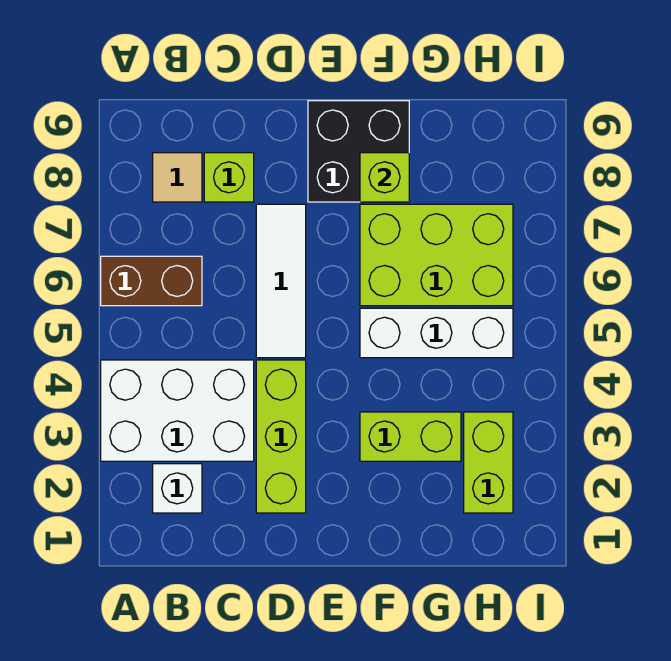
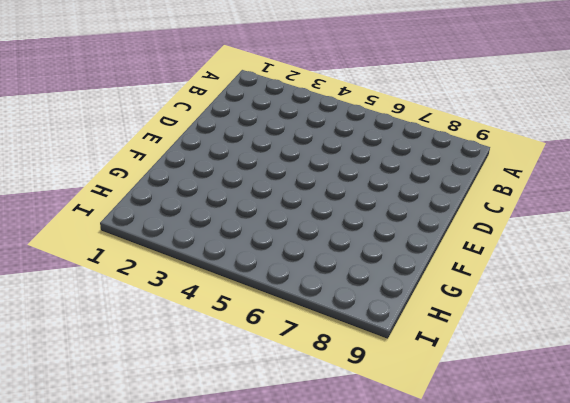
none -> white 2x3 brick [101,360,254,461]
none -> brown 1x2 brick [101,256,202,306]
none -> white 1x1 brick [153,464,202,513]

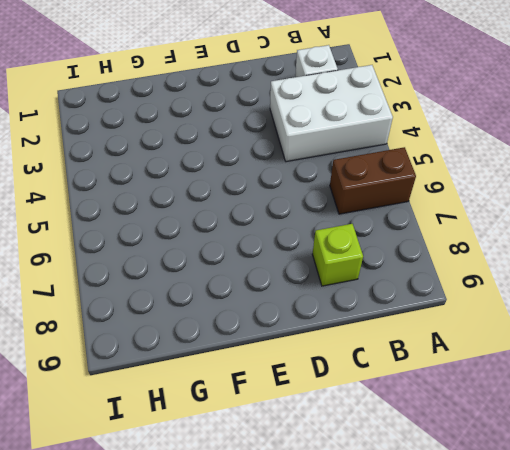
none -> tan 1x1 tile [153,153,202,202]
none -> lime 1x3 brick [256,360,306,513]
none -> white 1x3 tile [256,204,306,358]

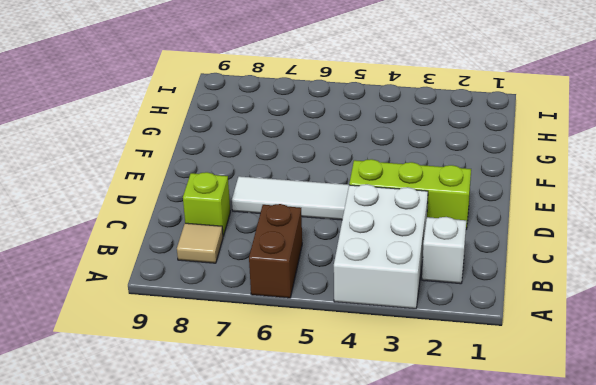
none -> black 2x2 brick [308,101,409,202]
none -> lime 1x2 brick [360,412,461,461]
none -> white 1x3 brick [360,308,513,358]

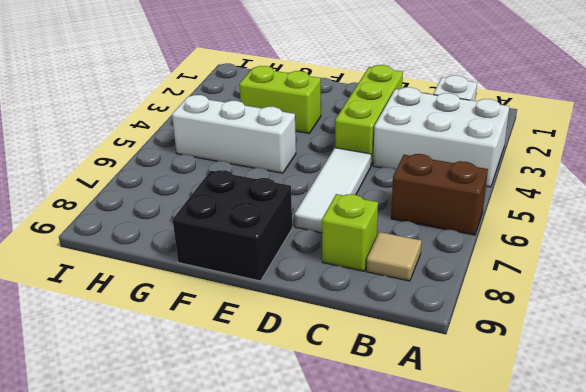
none -> lime 2x3 brick [360,204,513,306]
none -> lime 1x2 brick [464,412,513,513]
none -> lime 1x1 brick [360,153,409,202]

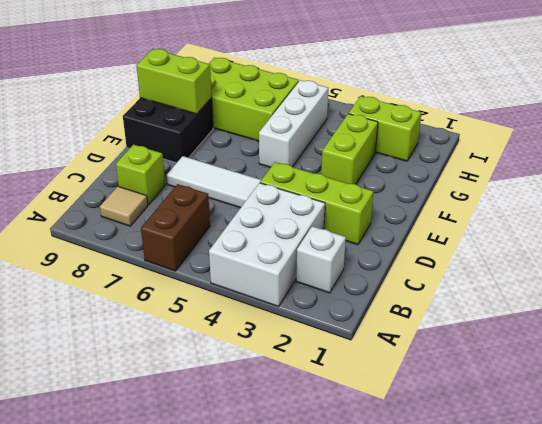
lime 1x2 brick [137,49,212,114] -> lime 1x1 brick [360,153,409,202]
lime 2x3 brick [209,58,299,141] -> lime 2x3 brick turned to [360,204,513,306]

